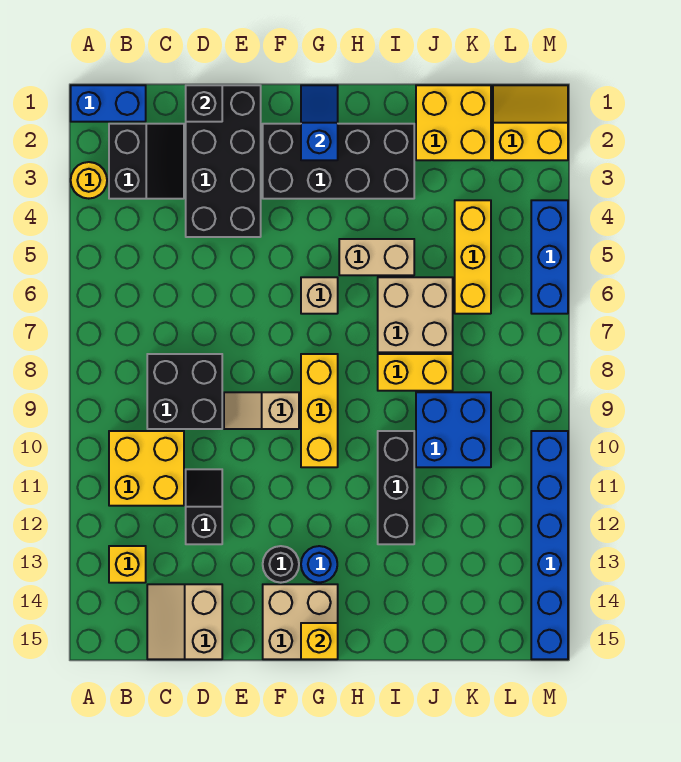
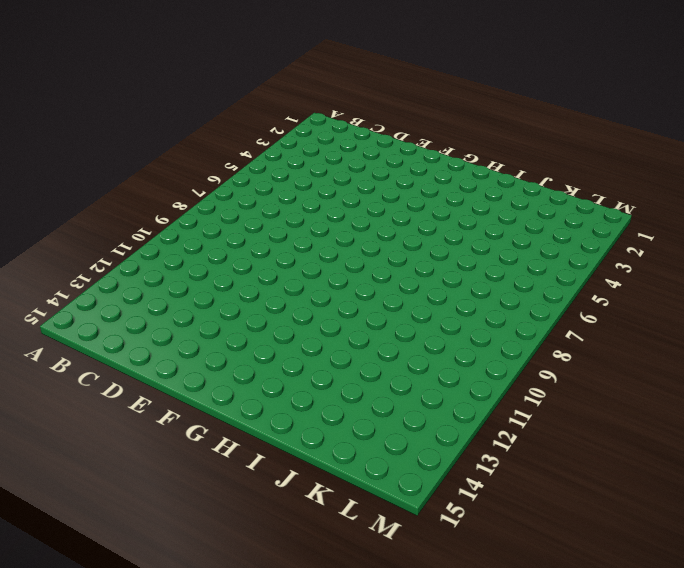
none -> blue 1x2 brick [71,85,146,122]
none -> yellow 1x1 round brick [71,162,107,199]
none -> black 2x2 slope [109,124,184,199]

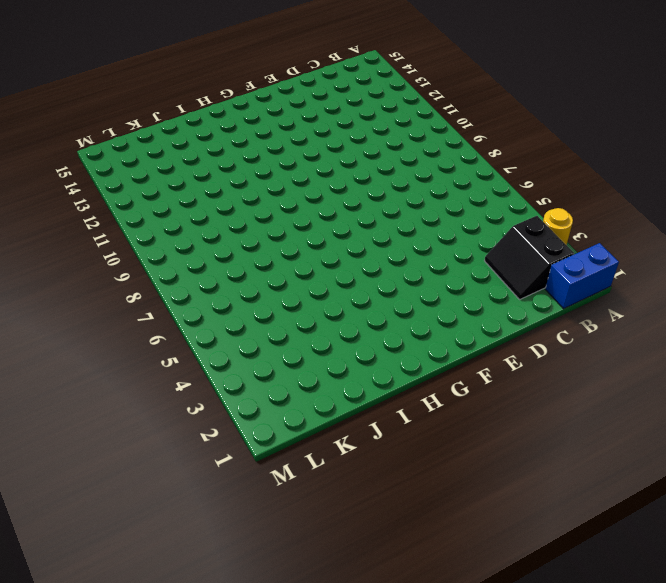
none -> yellow 2x2 brick [109,431,184,506]
none -> yellow 1x1 brick [109,546,146,583]
none -> black 2x2 brick [147,354,222,429]

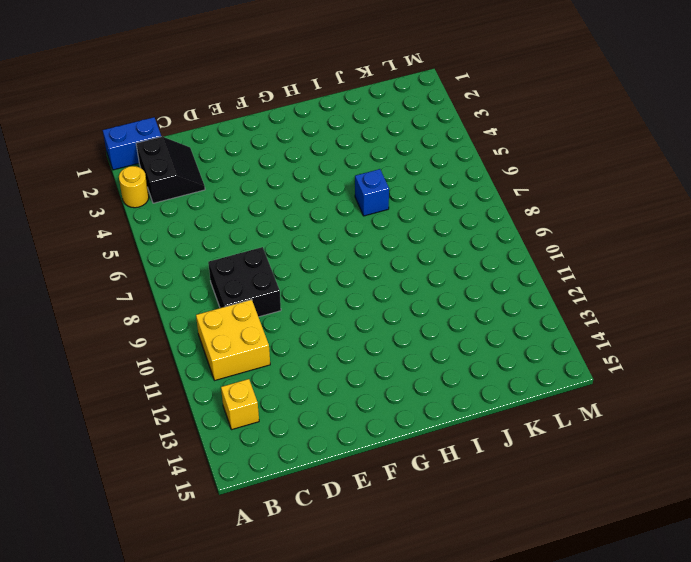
blue 1x1 brick [355,169,389,216] -> tan 2x2 brick [378,277,453,352]
none -> tan 2x2 slope [147,584,222,659]
none -> black 2x4 brick [186,85,261,237]
none -> black 1x2 slope [186,469,222,544]

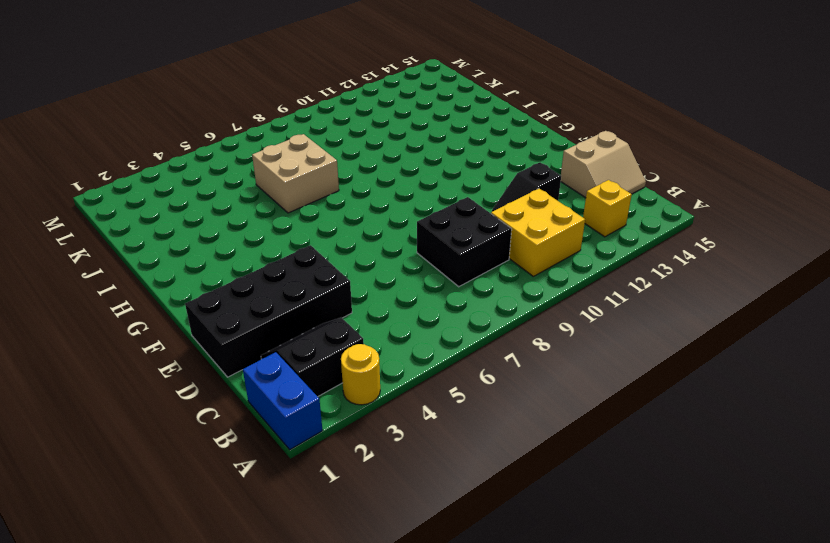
none -> tan 1x2 slope [224,392,299,429]
none -> black 2x4 brick [263,124,414,199]
none -> black 1x1 round brick [263,546,299,583]

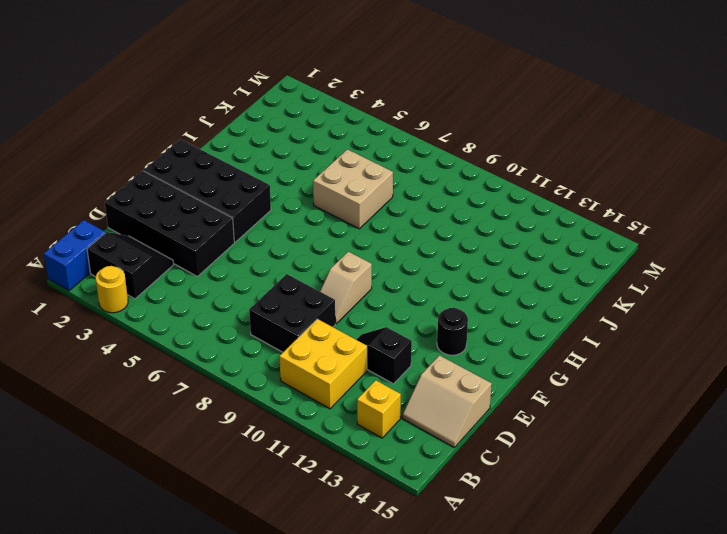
black 2x4 brick [144,139,271,242] -> black 2x4 brick turned to [263,124,414,199]
none -> tan 2x2 brick [263,584,338,659]
none -> tan 1x1 brick [301,277,338,314]
none -> yellow 1x3 brick [301,354,338,467]

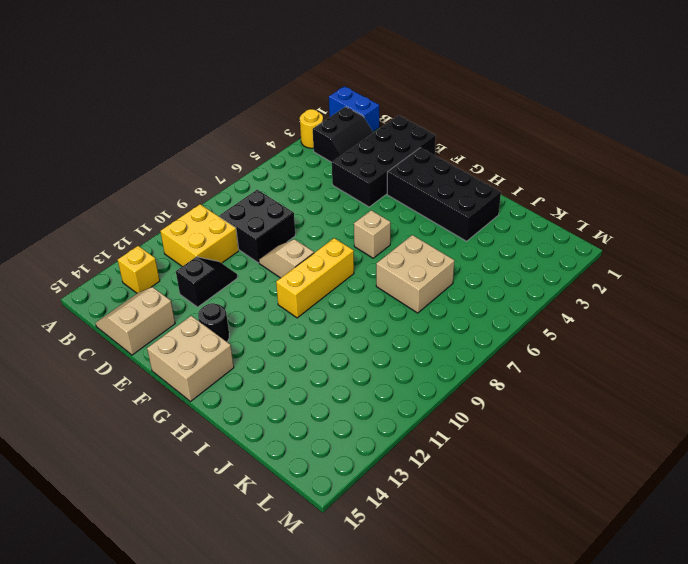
none -> blue 1x1 round brick [301,546,337,583]
none -> tan 1x2 brick [339,239,414,275]
none -> yellow 1x2 brick [378,354,453,391]

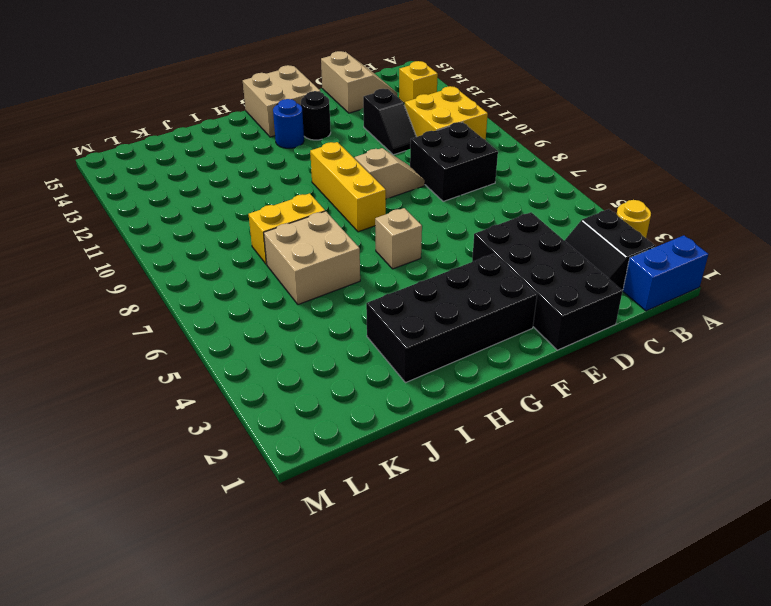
none -> tan 1x2 brick [339,239,414,275]
none -> black 1x3 brick [378,431,414,544]
none -> yellow 2x2 brick [416,85,491,160]

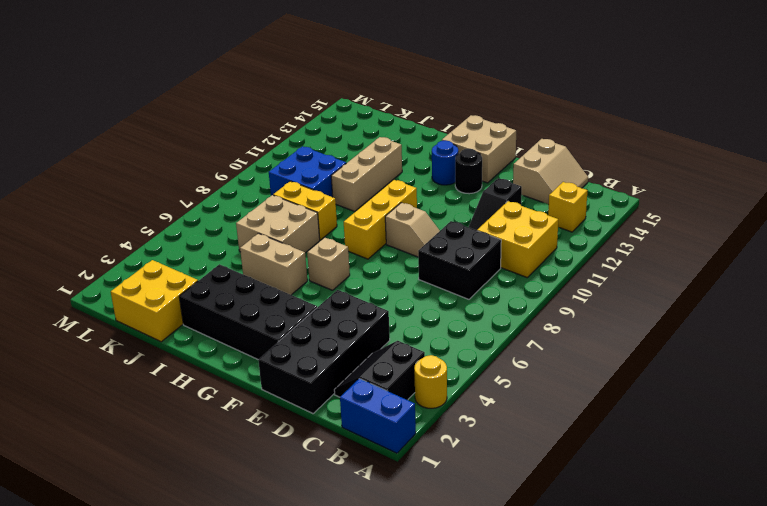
tan 1x3 brick [331,137,402,211] -> black 1x3 brick [378,431,414,544]
none -> yellow 1x3 brick [455,200,491,314]
none -> yellow 2x2 slope [493,85,568,160]
none -> blue 1x3 brick [531,200,568,314]

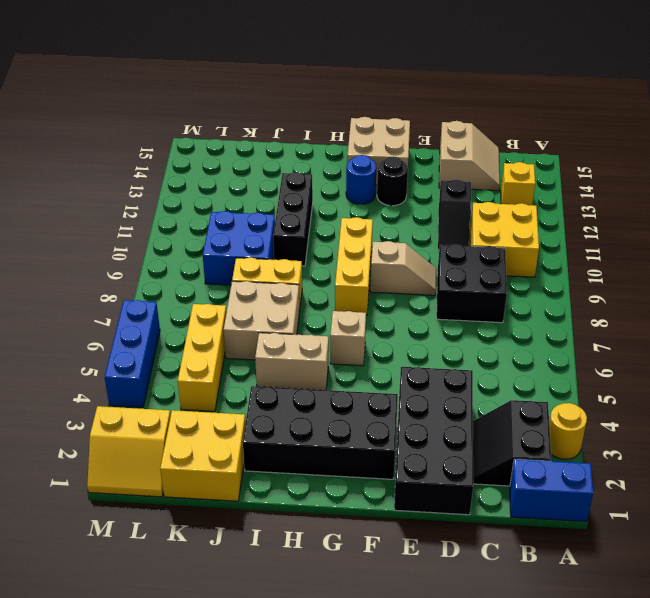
none -> blue 1x6 brick [531,431,568,659]
none -> black 1x1 brick [186,85,222,122]
none -> blue 1x2 slope [301,85,338,160]

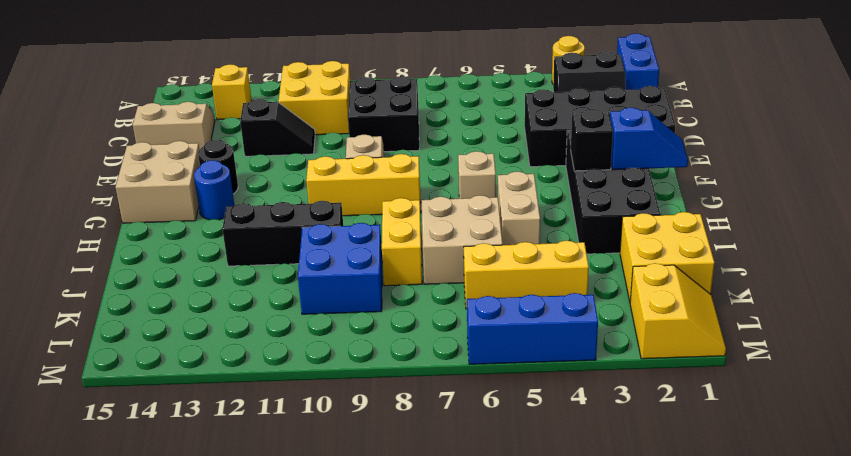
black 1x1 brick [571,109,613,171] -> black 1x1 brick moved to [186,85,222,122]
none -> blue 1x6 brick [531,431,568,659]
none -> yellow 1x1 brick [301,623,338,659]

